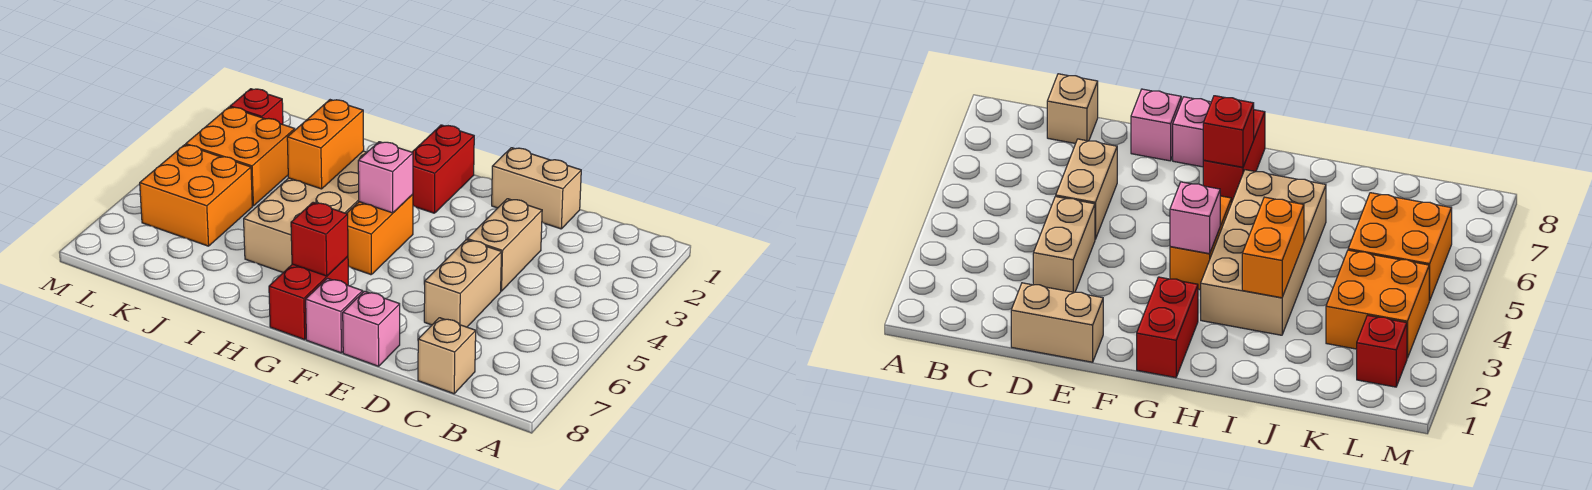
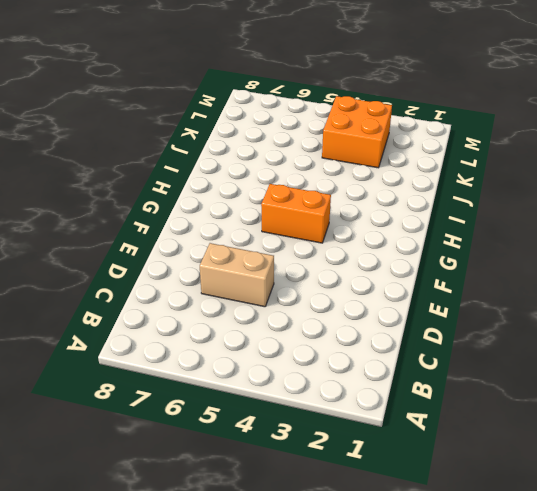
none -> tan 1x1 brick [418,318,476,394]
none -> tan 1x2 brick [492,148,581,229]
none -> tan 1x2 brick [467,199,542,291]

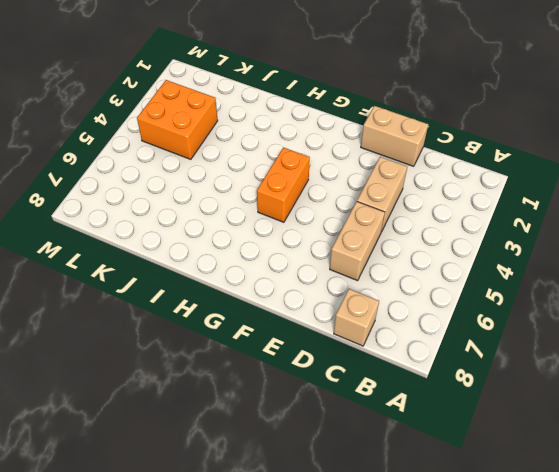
none -> pink 1x1 brick [343,291,400,366]
none -> pink 1x1 brick [306,278,363,353]
none -> red 1x2 brick [413,125,474,213]

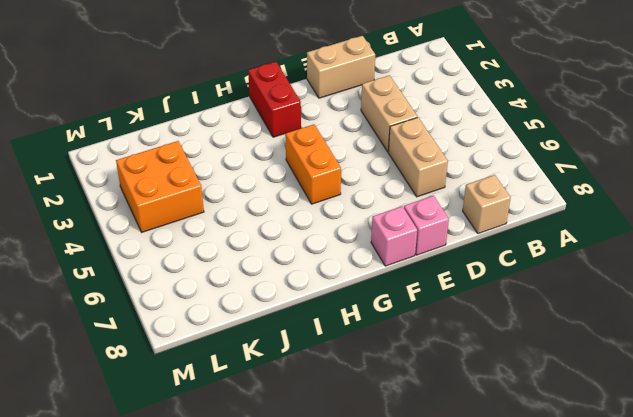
none -> red 1x2 brick [269,256,348,340]
none -> tan 2x4 brick [244,151,367,272]
none -> orange 2x2 brick [140,145,252,246]

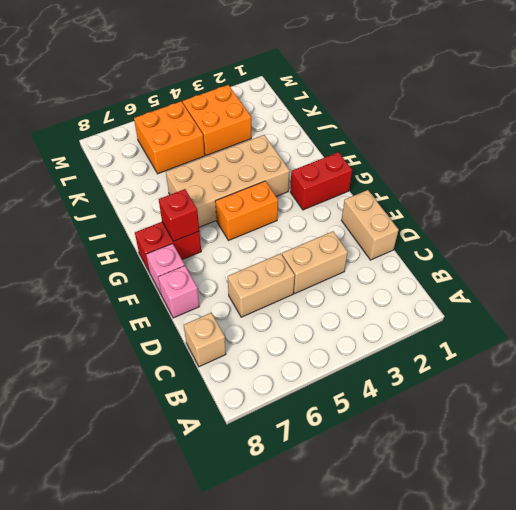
none -> red 1x1 brick [230,89,283,125]
none -> pink 1x1 brick [358,142,413,213]
none -> orange 1x2 brick [287,100,364,189]

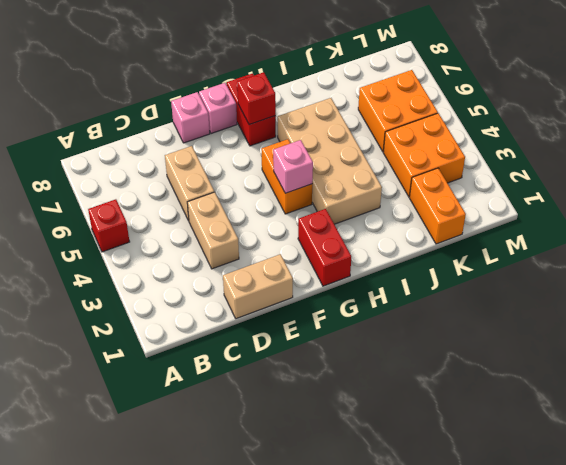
red 1x1 brick [88,199,130,252] -> red 1x1 brick moved to [230,89,283,125]
orange 1x2 brick [410,168,466,244] -> orange 1x2 brick moved to [287,100,364,189]
none -> tan 1x1 brick [418,318,476,394]

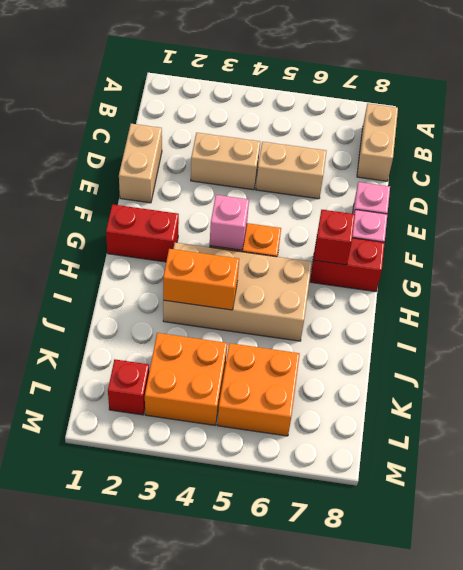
tan 1x2 brick [357,104,398,181] -> tan 1x1 brick [418,318,476,394]

